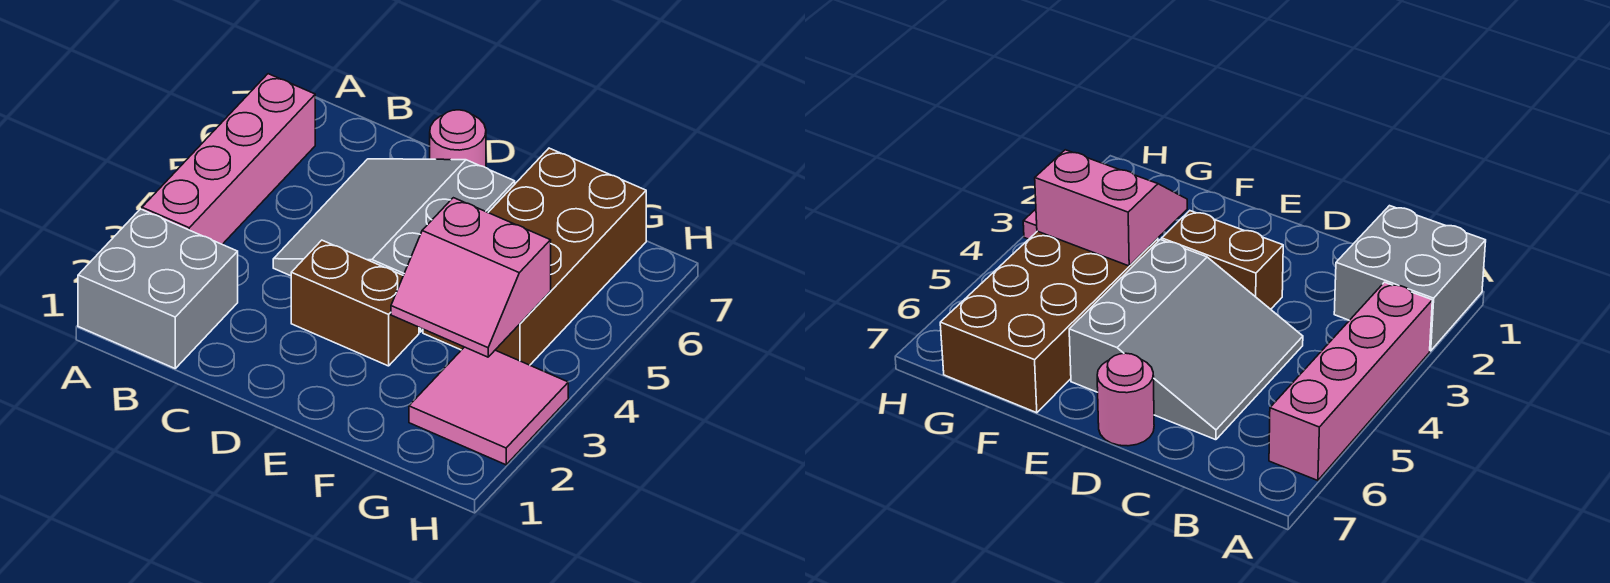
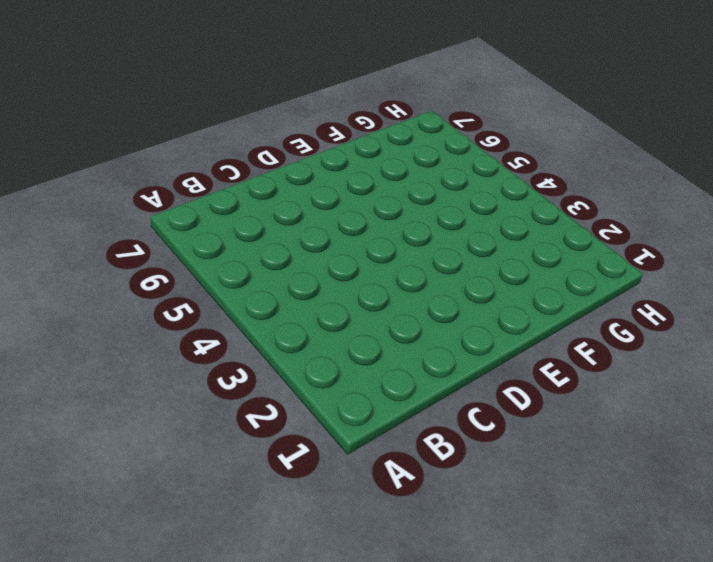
none -> grey 2x2 brick [78,209,238,368]
none -> pink 1x4 brick [142,74,315,244]

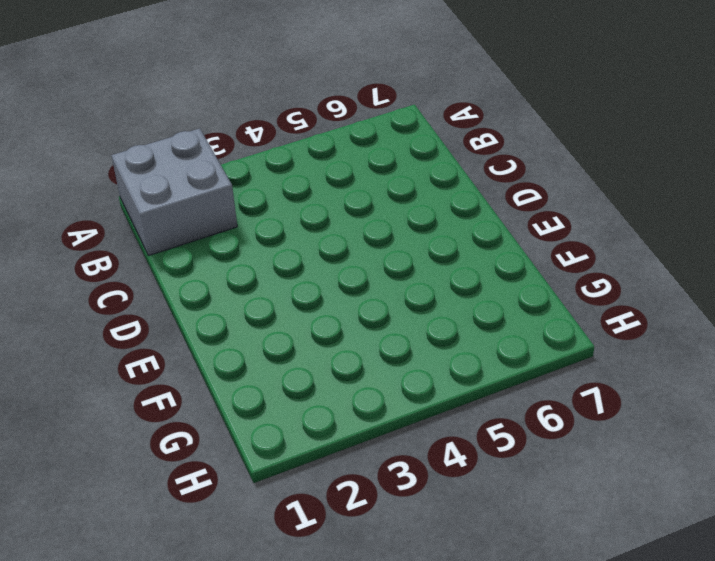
none -> pink 1x4 brick [142,74,315,244]
none -> grey 3x3 slope [273,159,515,332]

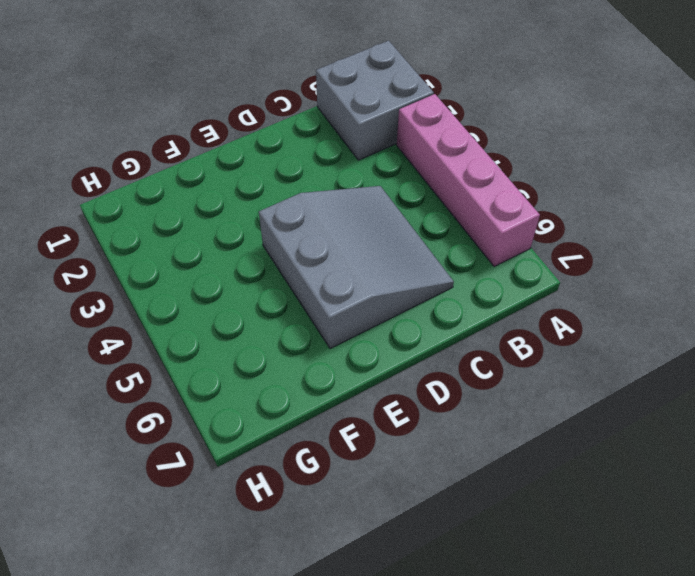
none -> brown 1x2 brick [291,240,419,366]
none -> pink 1x1 round brick [430,110,486,168]

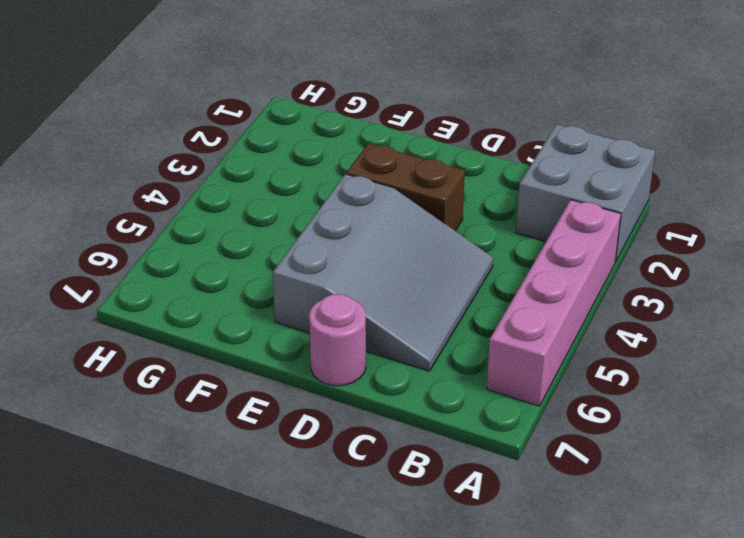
none -> brown 2x4 brick [423,148,646,365]
none -> pink 2x2 tile [409,347,568,465]

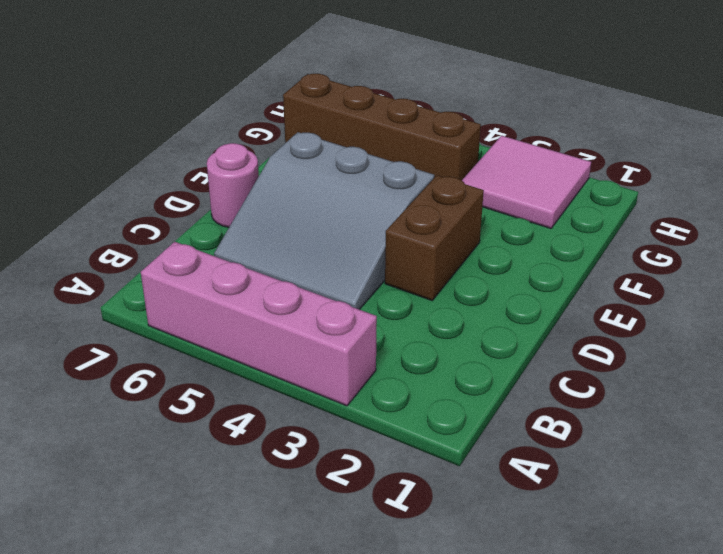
brown 1x4 brick [283,74,481,180] -> brown 2x4 brick [423,148,646,365]
none -> grey 2x2 brick [78,209,238,368]
none -> pink 2x2 slope [391,198,551,357]

